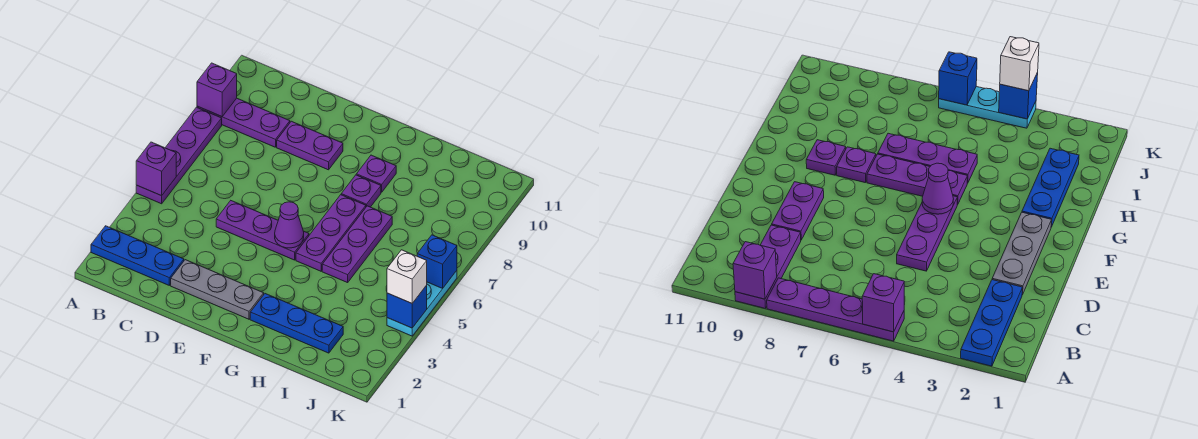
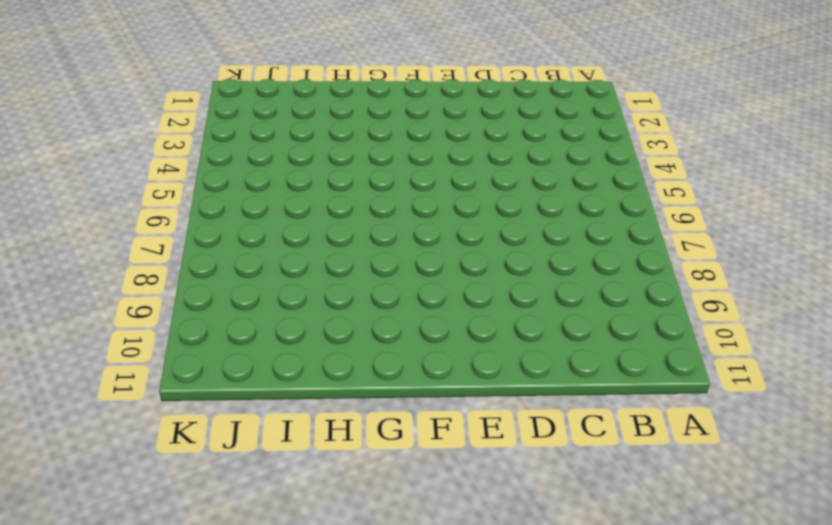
none -> blue 1x3 plate [91,226,184,285]
none -> purple 1x4 plate [136,107,222,204]
none -> purple 1x3 plate [197,98,290,147]

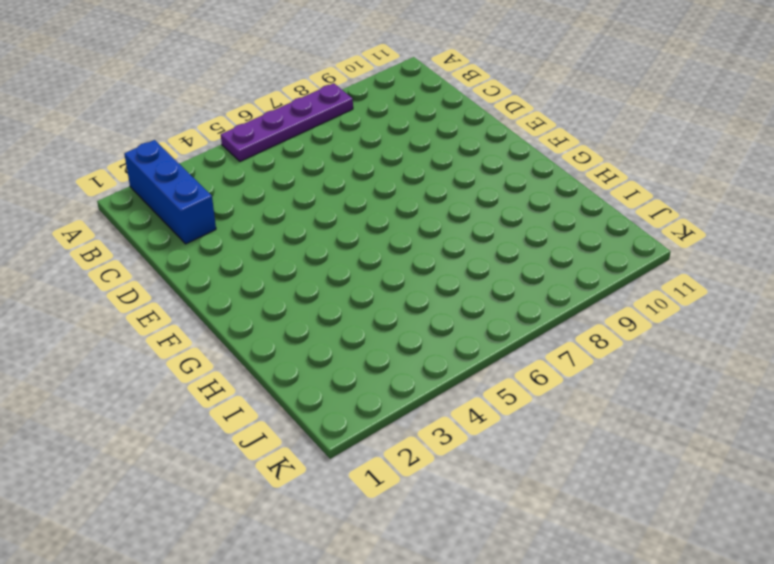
blue 1x3 brick [124,140,216,244] -> blue 1x3 plate [91,226,184,285]
none -> purple 1x3 plate [197,98,290,147]
none -> grey 1x3 plate [171,260,264,319]
none -> purple 1x3 plate [216,201,309,260]

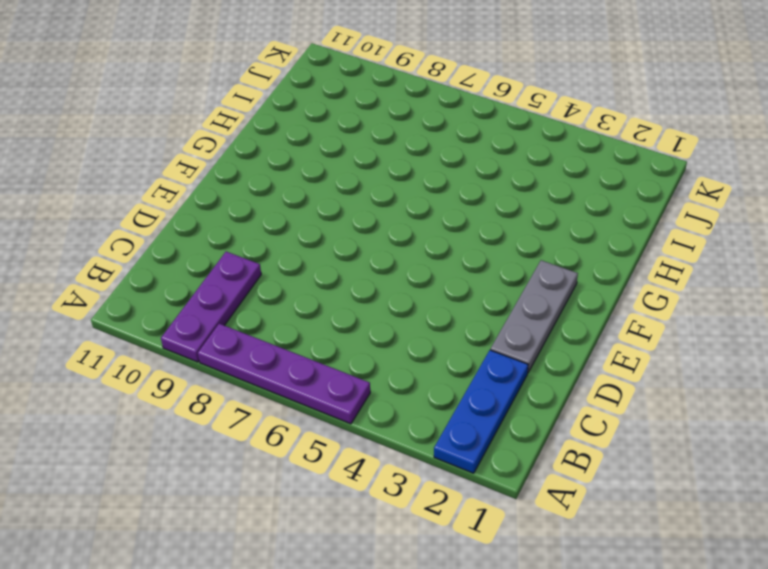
none -> purple 1x3 plate [216,201,309,260]
none -> purple 1x2 plate [277,121,343,170]
none -> blue 1x3 plate [250,294,343,353]

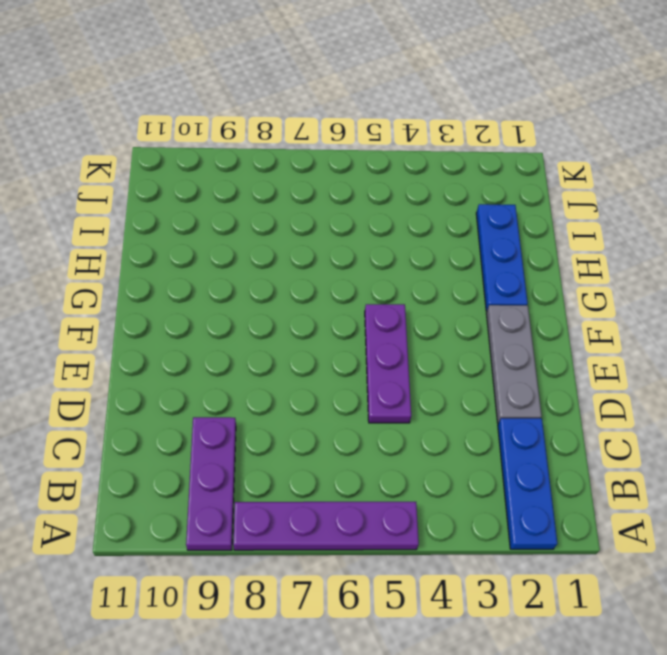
none -> purple 1x2 plate [277,121,343,170]
none -> purple 1x3 plate [296,195,366,271]
none -> purple 1x1 plate [341,175,381,207]

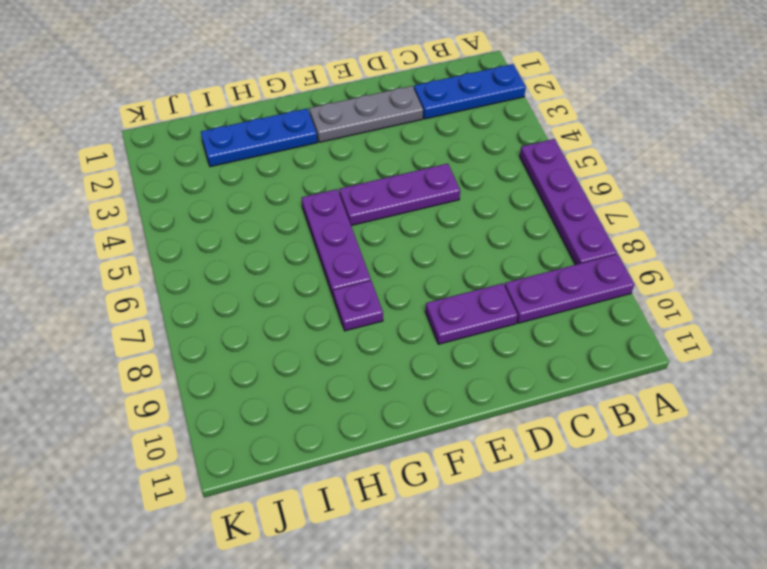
none -> purple 1x1 plate [356,155,396,192]
none -> purple 1x3 plate [322,206,392,283]
none -> cyan 1x3 plate [387,271,457,336]

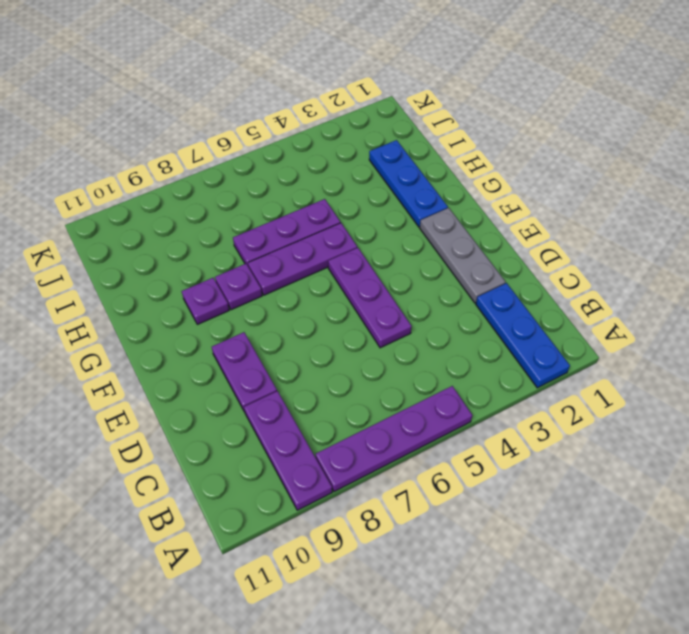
none -> cyan 1x3 plate [387,271,457,336]
none -> purple 1x1 brick [136,142,176,196]
none -> purple 1x1 brick [197,63,237,117]

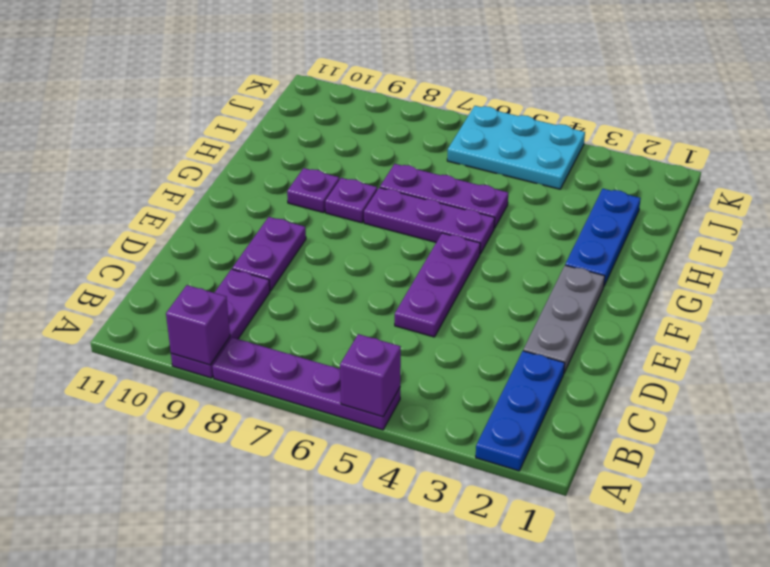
cyan 2x3 plate [447,106,585,189] -> cyan 1x3 plate [387,271,457,336]
none -> purple 1x1 cone [275,202,304,248]
none -> blue 1x1 brick [387,285,427,328]
none -> blue 1x1 brick [417,235,457,288]

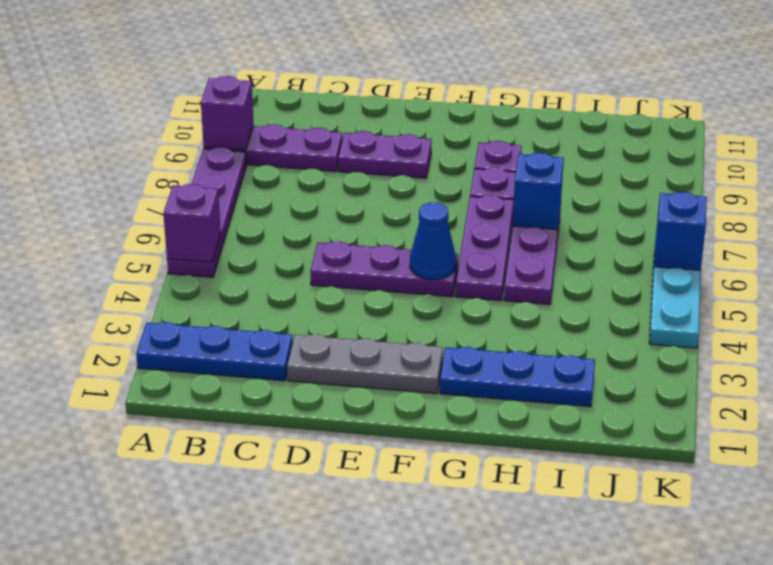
blue 1x1 cone [410,202,456,280] -> purple 1x1 cone [275,202,304,248]
blue 1x1 brick [513,152,564,230] -> blue 1x1 brick moved to [387,285,427,328]
none -> white 1x1 brick [387,250,427,303]

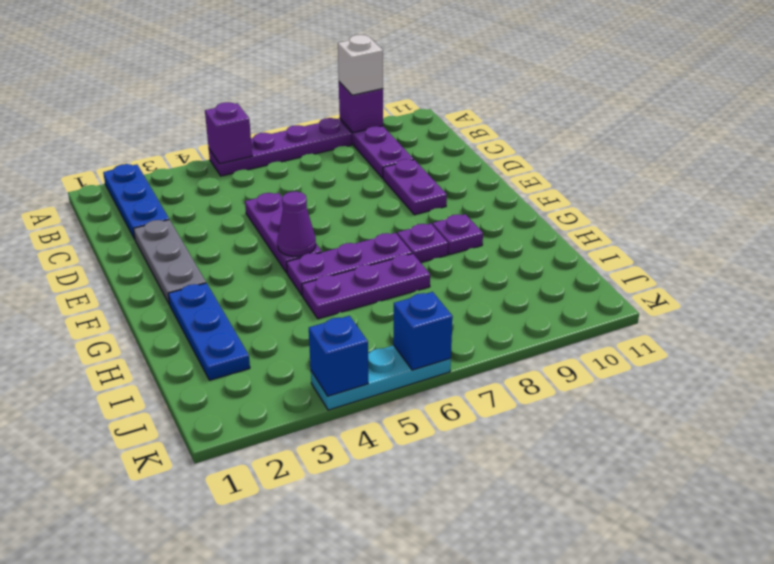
white 1x1 brick [338,35,383,95] -> white 1x1 brick moved to [387,250,427,303]

